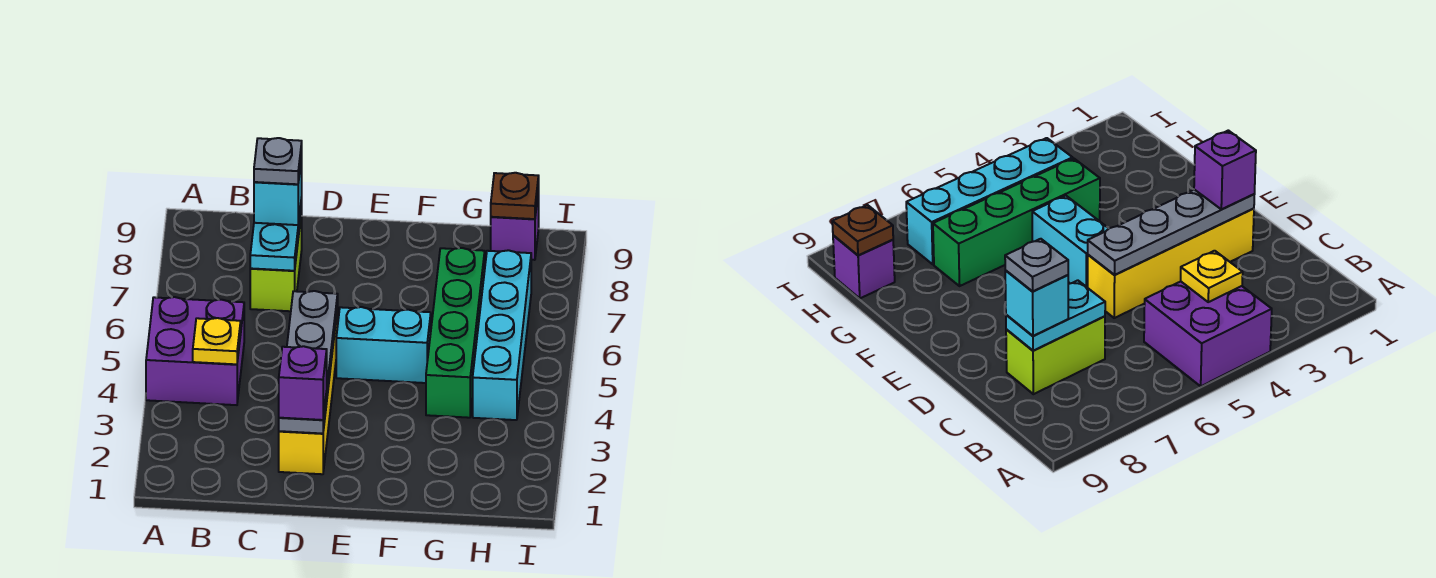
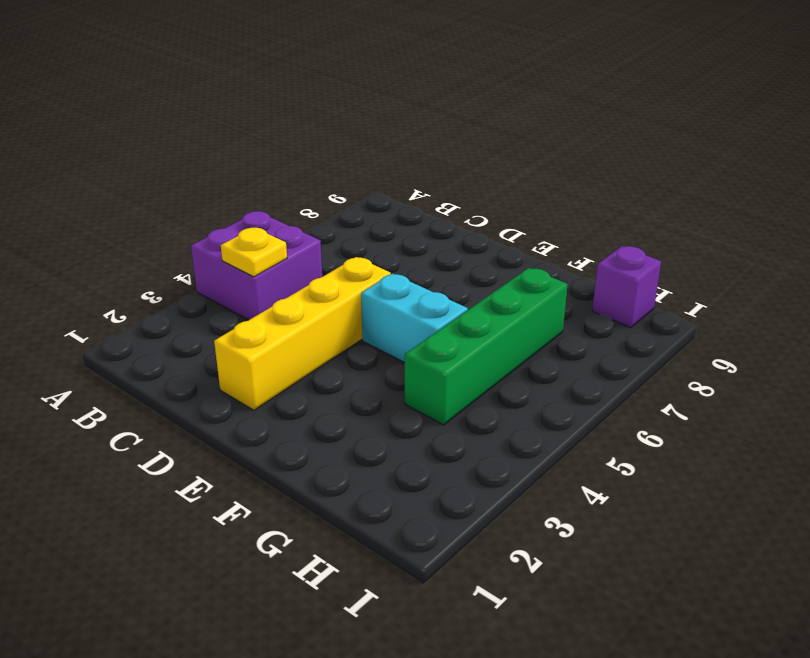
none -> lime 1x2 brick [250,211,302,311]
none -> cyan 1x4 brick [473,250,531,420]
none -> cyan 1x2 plate [250,198,302,271]

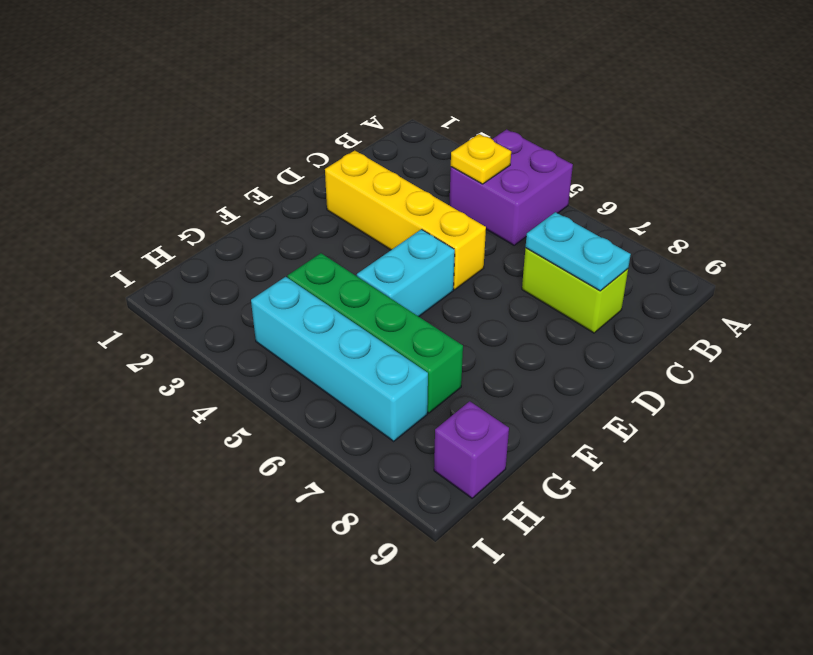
none -> grey 1x4 plate [279,291,338,434]
none -> brown 1x1 plate [491,173,539,219]
none -> cyan 1x1 brick [254,157,302,225]

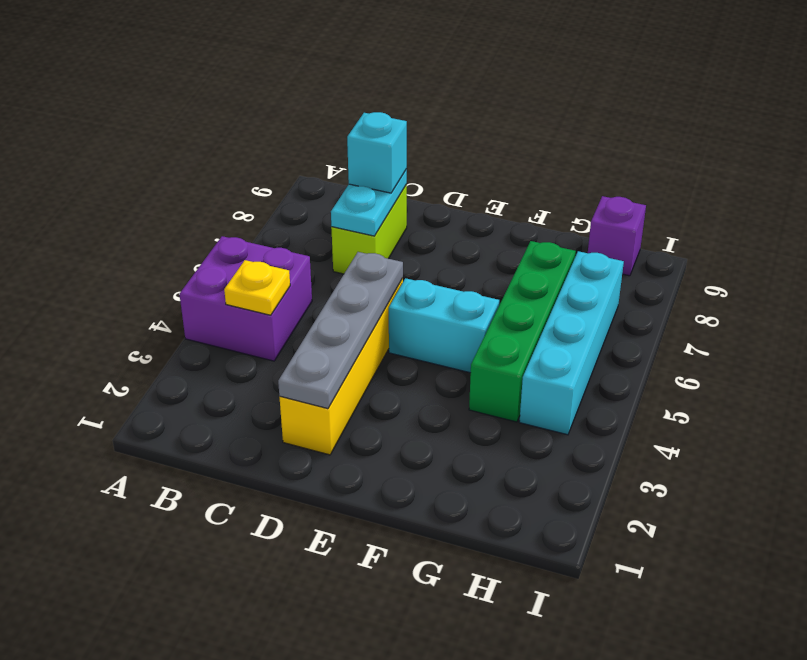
none -> brown 1x1 plate [491,173,539,219]
none -> purple 1x1 brick [279,346,327,420]
none -> grey 1x1 plate [254,138,302,184]

